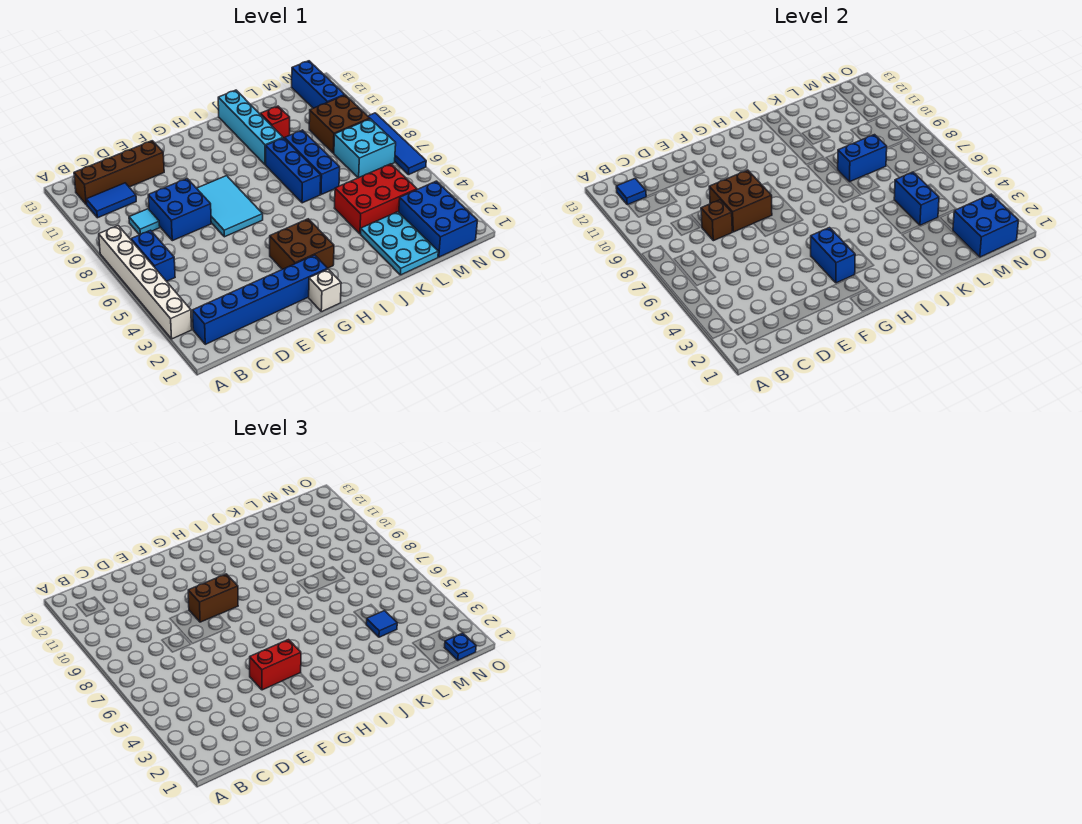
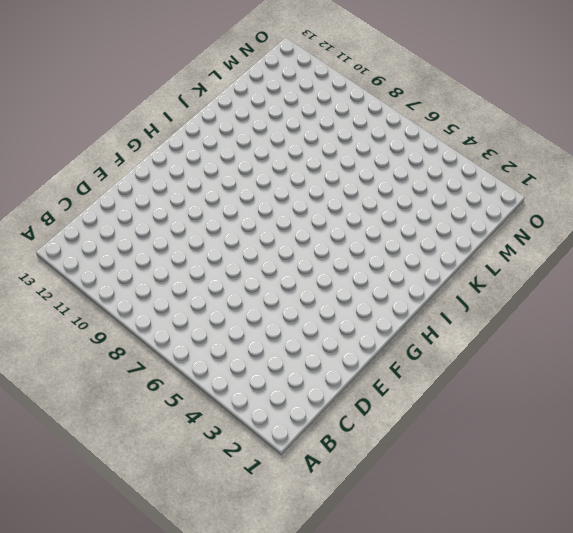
none -> white 1x6 brick [99,226,192,339]
none -> blue 1x6 brick [192,255,328,344]
none -> blue 1x2 brick [131,230,175,281]
none -> blue 1x2 tile [86,183,136,218]

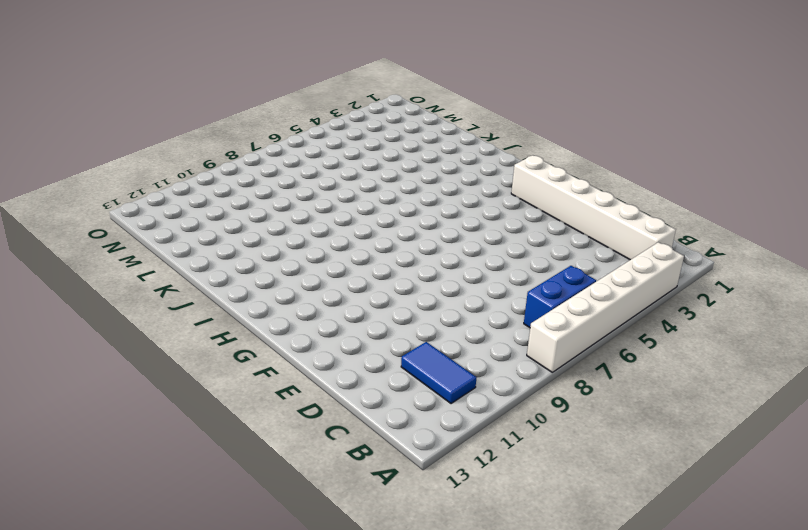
white 1x6 brick [511,156,676,260] -> blue 1x6 brick [192,255,328,344]
none -> brown 1x4 brick [74,141,164,204]
none -> cyan 1x1 tile [129,209,160,235]
none -> blue 2x2 brick [148,179,211,241]
none -> cyan 2x3 tile [197,176,263,237]

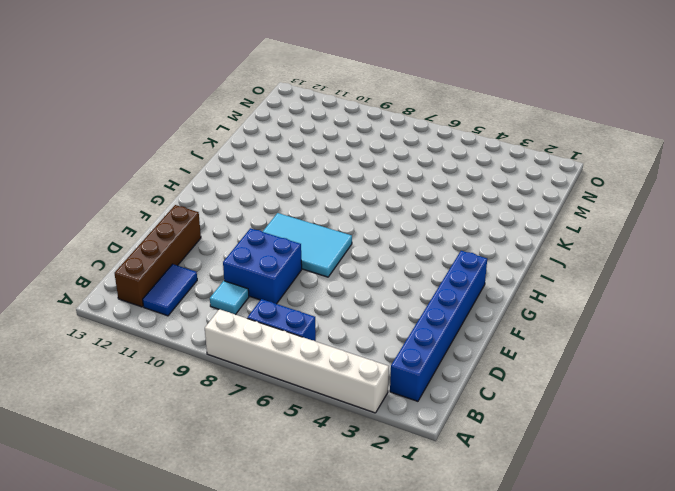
none -> white 1x1 brick [309,269,341,312]
none -> brown 2x2 brick [270,219,334,269]
none -> blue 1x3 brick [266,138,321,203]
none -> cyan 1x4 brick [218,90,283,165]

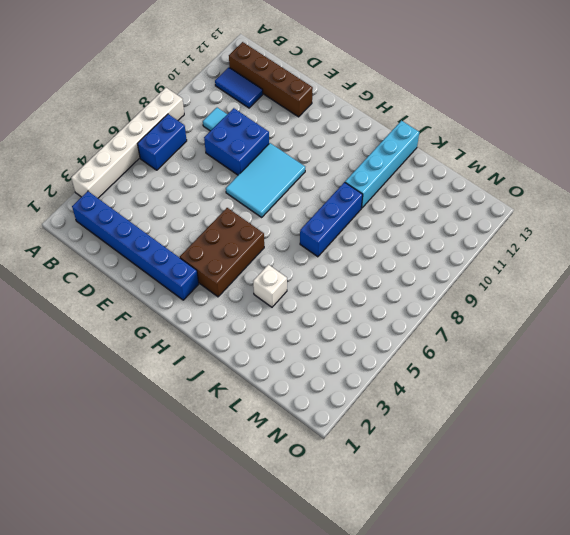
brown 2x3 brick [180,208,264,297] -> brown 2x2 brick [270,219,334,269]
white 1x1 brick [253,265,287,307] -> white 1x1 brick moved to [309,269,341,312]
none -> cyan 2x3 plate [361,212,438,275]
none -> red 2x3 brick [335,164,417,234]
none -> blue 1x3 brick [285,130,340,195]
none -> red 1x1 brick [260,106,290,139]

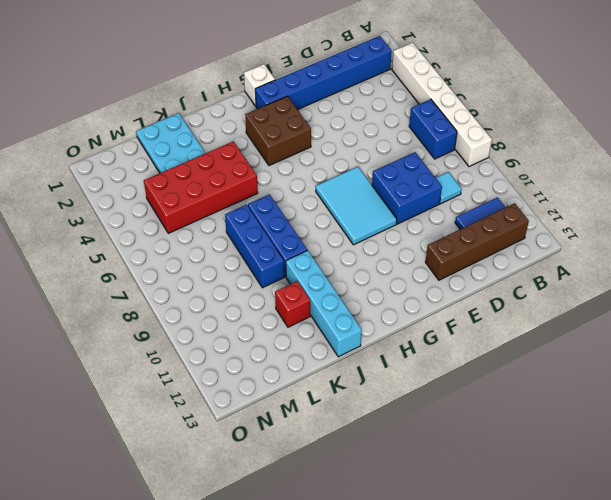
red 2x4 brick [144,141,258,233] -> red 2x3 brick [335,164,417,234]
none -> blue 2x3 brick [399,181,477,257]
none -> cyan 2x2 brick [334,119,396,178]
none -> brown 2x2 brick [309,95,370,153]
none -> blue 1x3 brick [292,61,345,108]

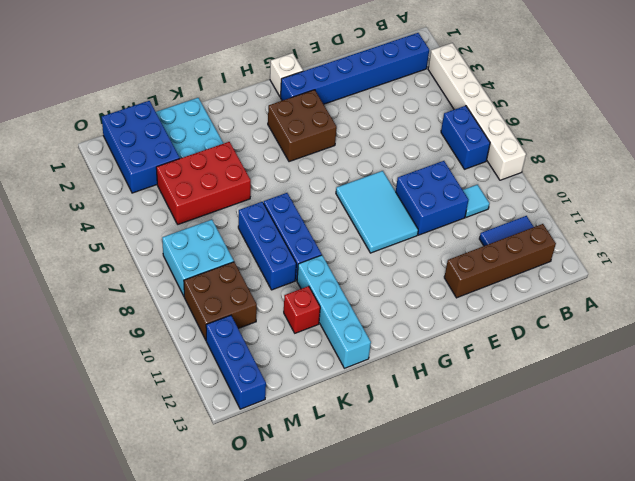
none -> blue 1x4 tile [368,113,426,175]
none -> blue 1x1 tile [616,179,646,205]
none -> brown 1x1 brick [701,200,732,241]
none -> brown 2x2 brick [709,170,772,232]

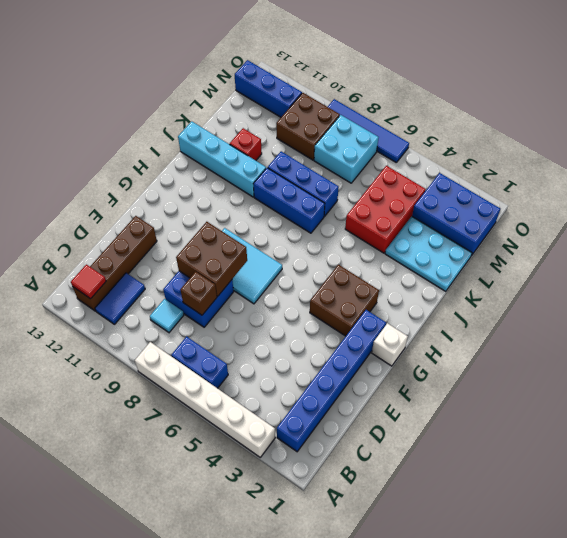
red 1x1 tile [71,265,106,299] -> blue 1x1 tile [616,179,646,205]
none -> blue 1x2 brick [811,228,855,283]
none -> blue 1x2 brick [838,135,887,182]
none -> blue 1x2 brick [894,172,939,225]
none -> blue 2x2 brick [953,194,1018,257]

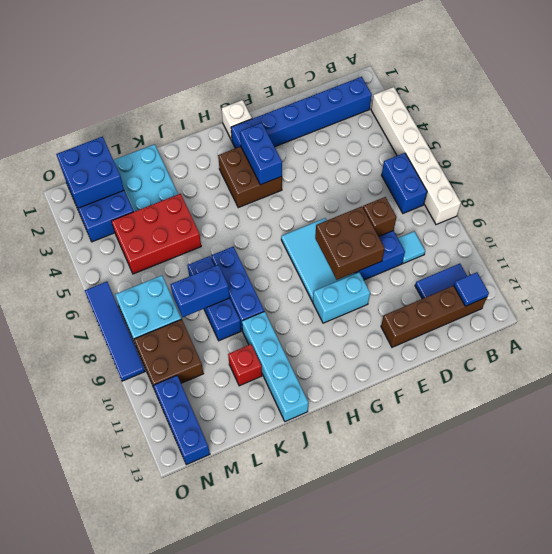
cyan 1x2 brick [313,272,370,323] -> none
none -> blue 1x2 brick [894,172,939,225]
none -> red 1x2 brick [250,640,301,690]
none -> brown 1x2 brick [188,574,238,622]
none -> blue 1x1 tile [366,611,397,637]

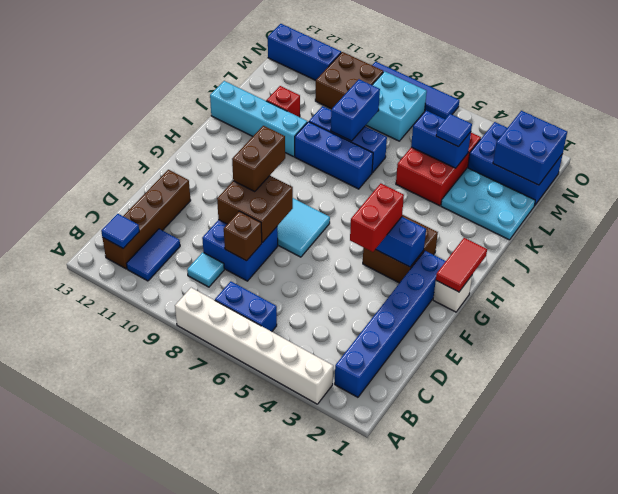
red 1x2 tile [436,238,487,292] -> none
none -> blue 1x1 plate [445,633,476,660]

